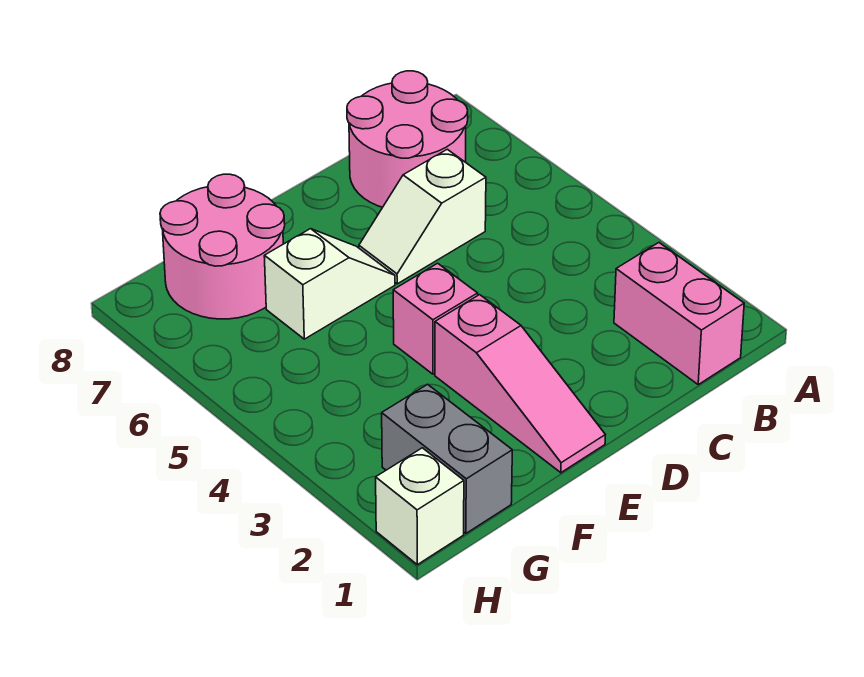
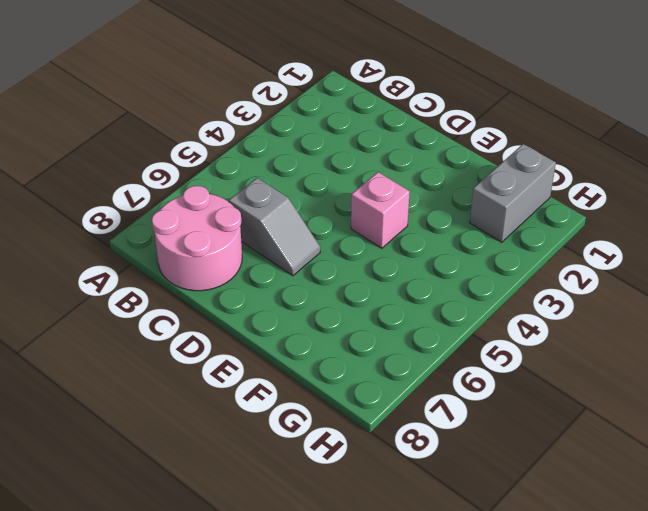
grey 1x2 slope [229,178,320,276] -> white 1x2 slope [359,149,486,284]
none -> pink 1x2 brick [614,243,744,384]
none -> pink 1x3 slope [435,295,605,473]

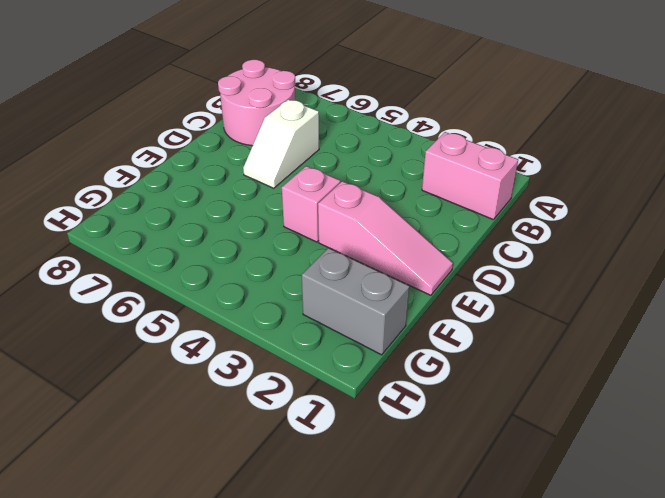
none -> white 1x2 slope [264,229,395,339]
none -> pink 2x2 round brick [160,174,285,319]

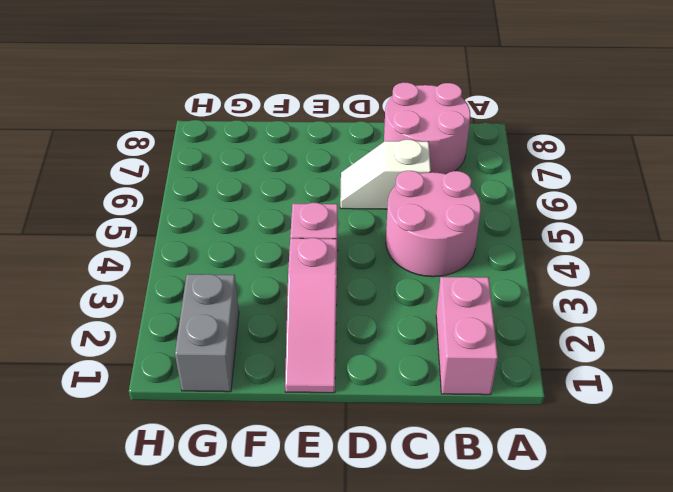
pink 2x2 round brick [386,171,481,277] -> pink 2x2 round brick moved to [160,174,285,319]
none -> white 1x2 slope [264,229,395,339]
none -> white 1x1 brick [376,448,464,565]

